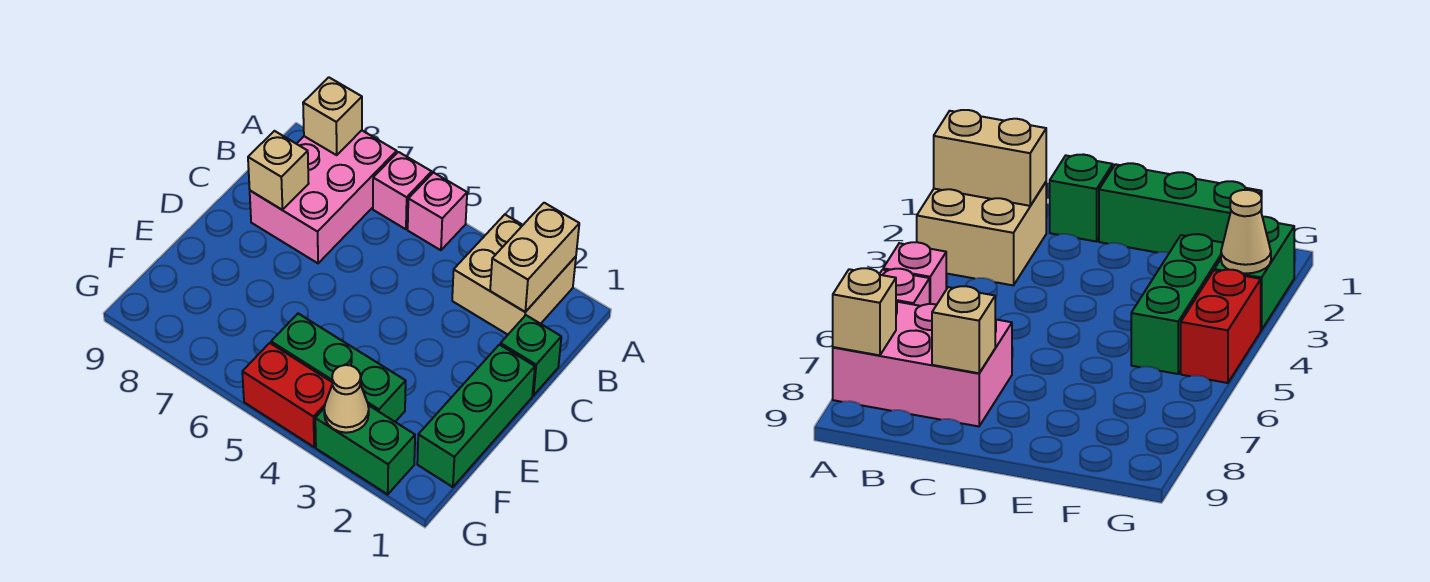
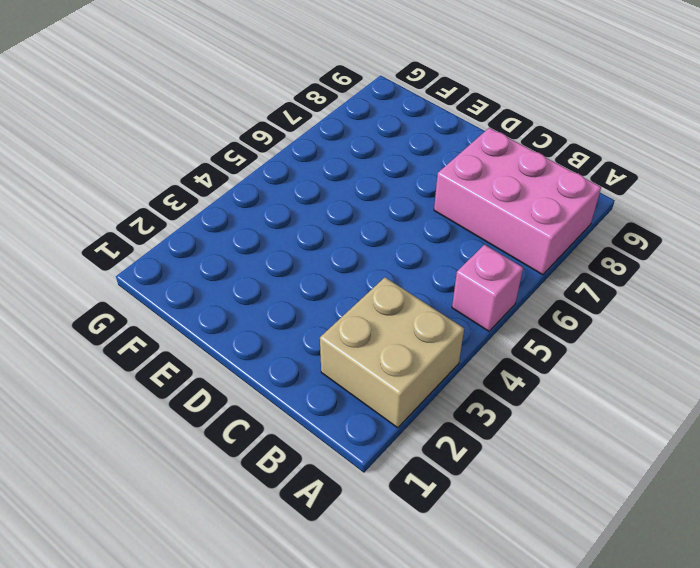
none -> pink 1x1 brick [373,152,432,229]
none -> green 1x1 brick [500,315,561,396]
none -> green 1x3 brick [417,345,535,487]

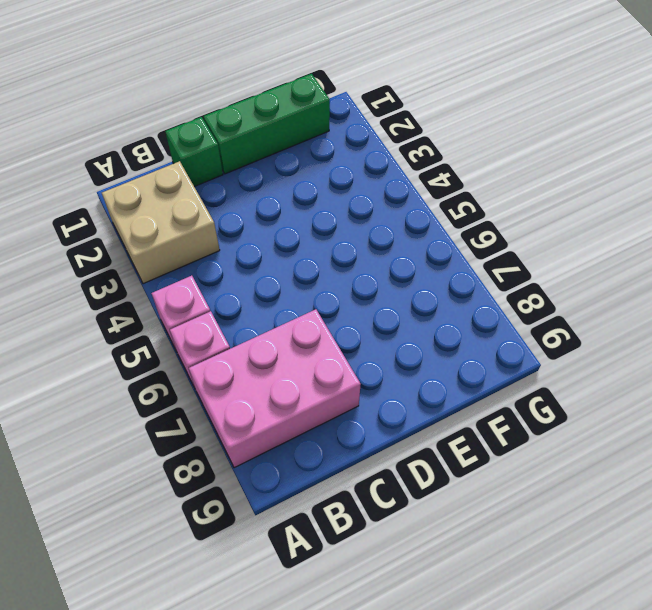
none -> green 1x3 brick [271,314,406,422]
none -> green 1x2 brick [315,405,415,494]
none -> red 1x2 brick [242,343,332,447]

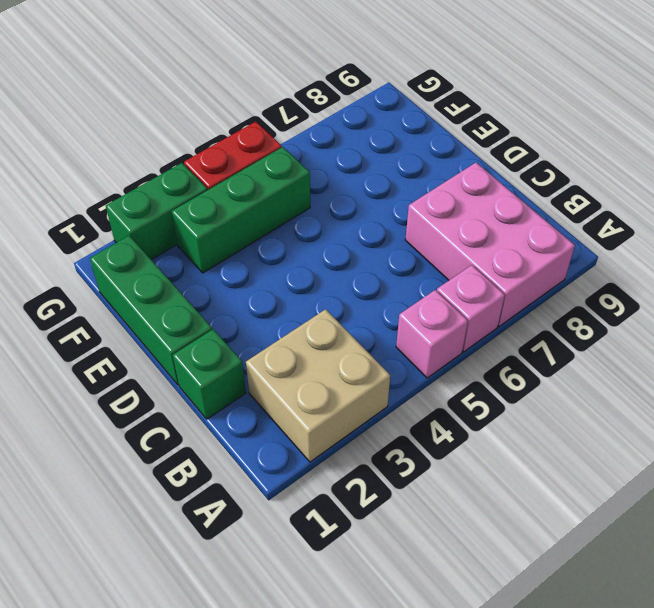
none -> tan 1x2 brick [490,203,579,312]
none -> tan 1x1 brick [303,77,362,155]
none -> tan 1x1 brick [248,131,309,210]

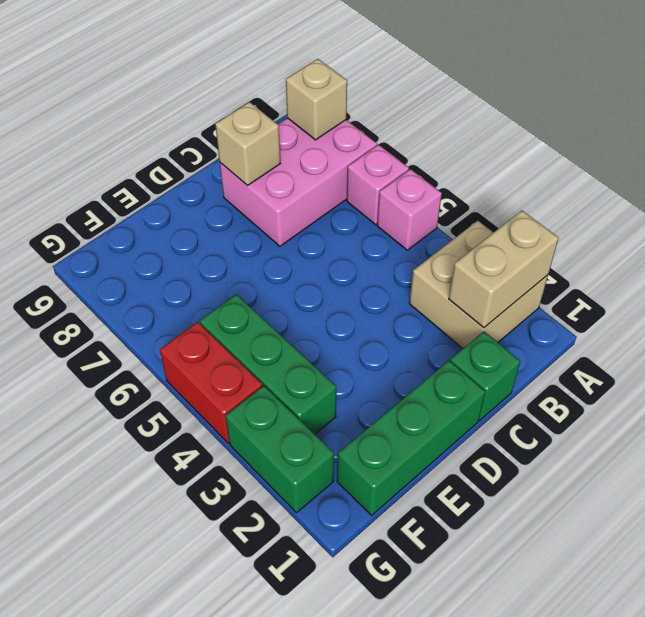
none -> tan 1x1 cone [324,365,369,433]

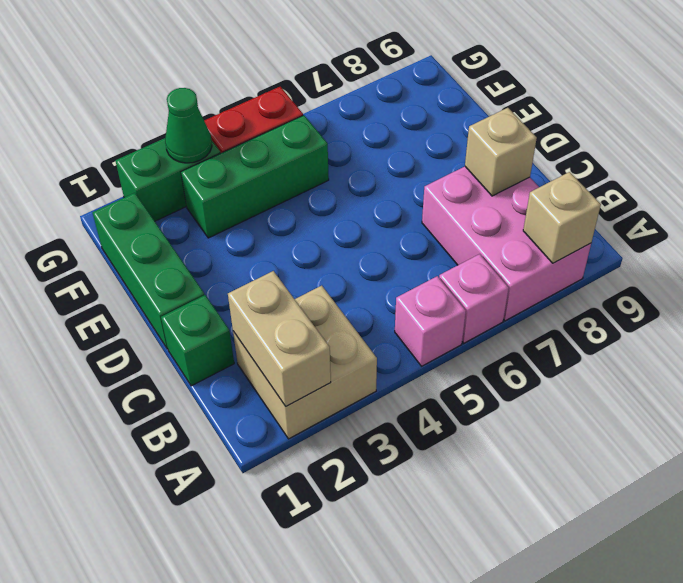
green 1x1 cone [165,88,212,163] -> tan 1x1 cone [324,365,369,433]

